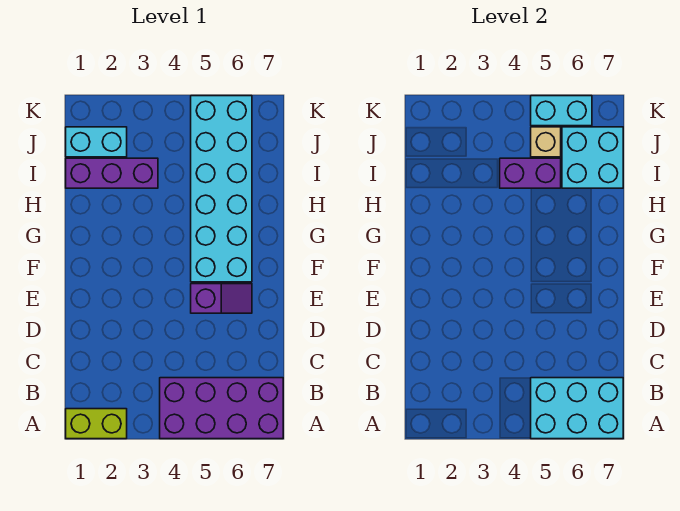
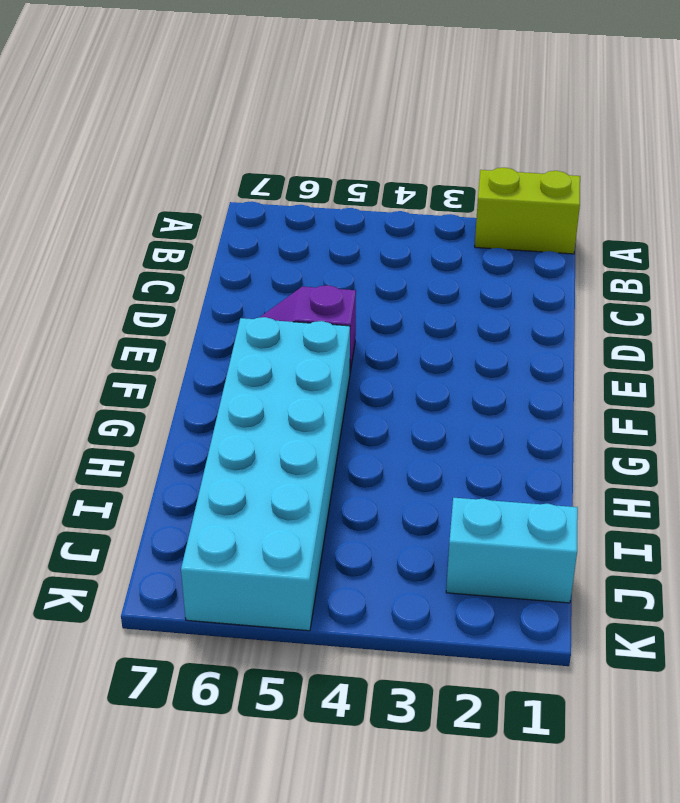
none -> purple 2x4 brick [160,378,283,439]
none -> purple 1x3 brick [66,158,158,188]

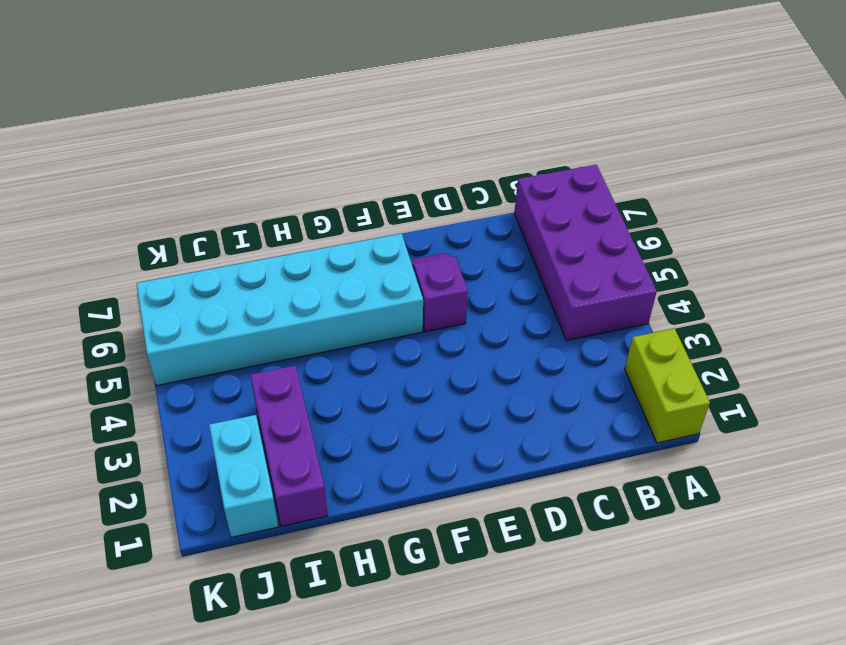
none -> cyan 2x3 brick [531,378,623,439]
none -> purple 1x2 brick [500,158,561,188]

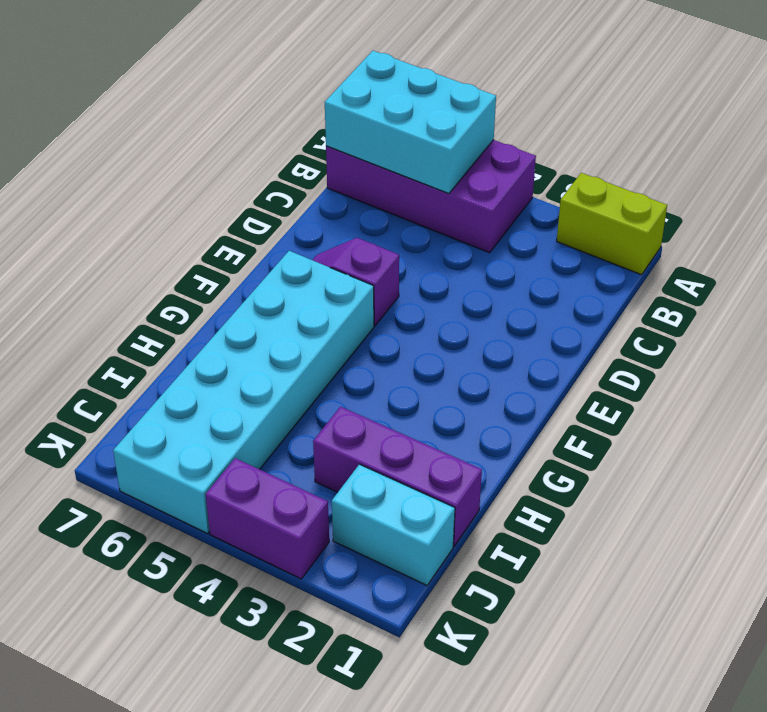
purple 1x2 brick [205,458,329,579] -> purple 1x2 brick moved to [500,158,561,188]
none -> cyan 2x2 brick [562,127,623,188]
none -> tan 1x1 brick [531,127,561,157]

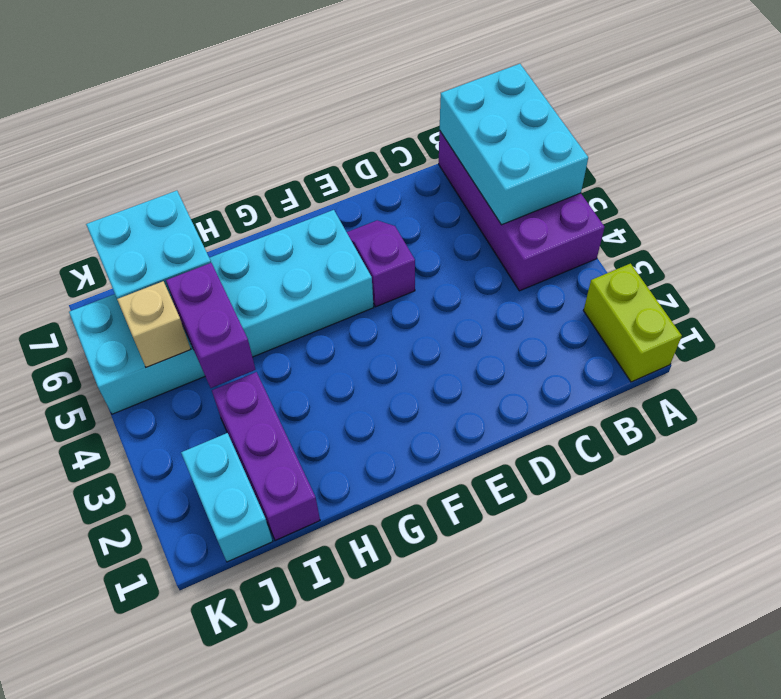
none -> cyan 1x2 brick [531,96,592,126]

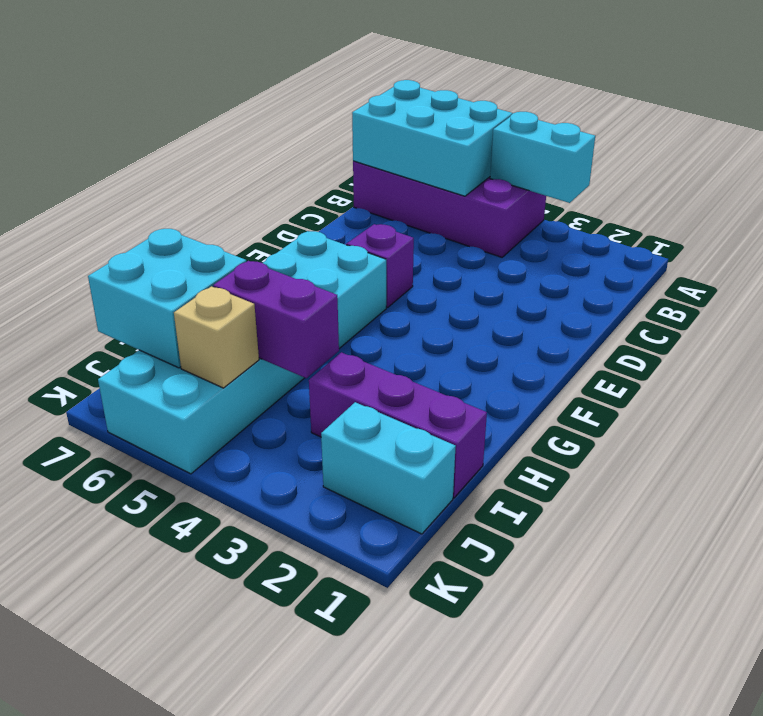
cyan 1x2 brick [490,112,595,203] -> cyan 1x2 brick moved to [531,96,592,126]
none -> lime 1x2 brick [66,409,127,439]

